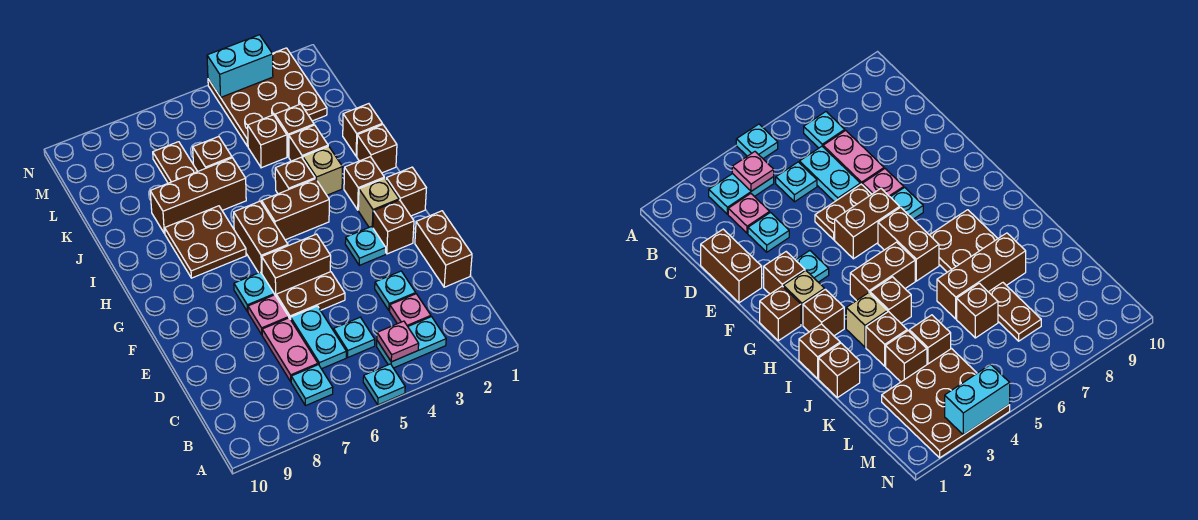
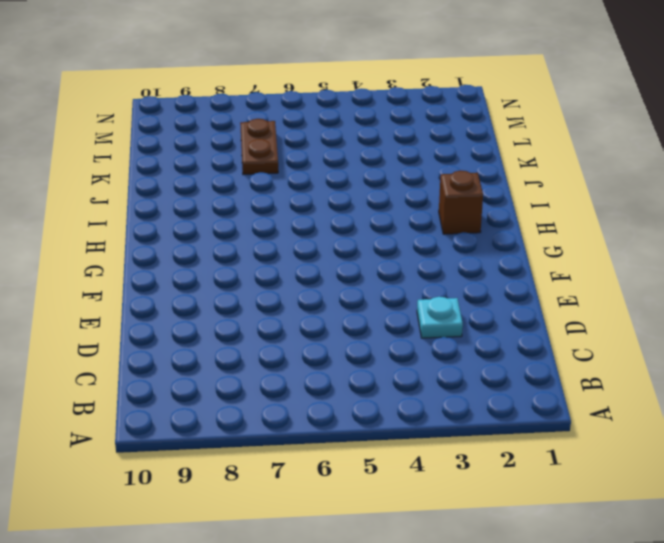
none -> cyan 1x1 plate [363,364,405,405]
none -> cyan 1x2 plate [377,317,446,368]
none -> cyan 1x1 plate [291,365,333,406]
none -> pink 1x1 plate [390,294,431,326]

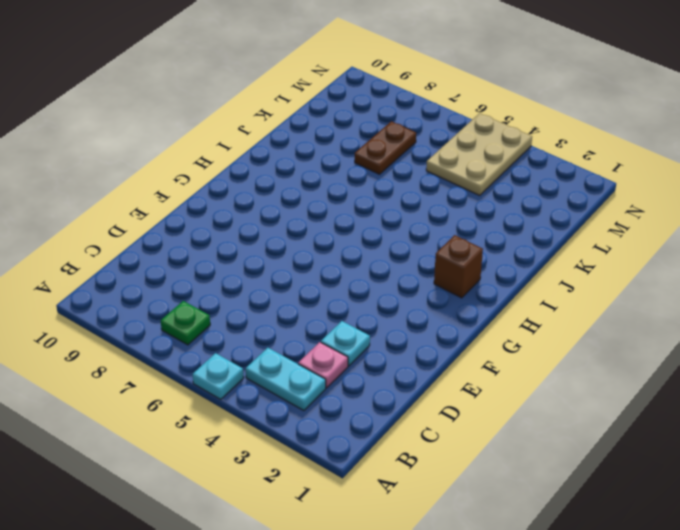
green 1x1 plate [161,301,210,345] -> cyan 1x1 plate [291,365,333,406]
tan 2x3 plate [426,113,532,195] -> brown 3x3 plate [208,48,327,146]
none -> cyan 1x1 plate [334,317,375,357]
none -> cyan 1x2 plate [291,306,346,369]
none -> pink 1x2 plate [262,318,318,381]
none -> brown 1x2 brick [415,211,472,287]

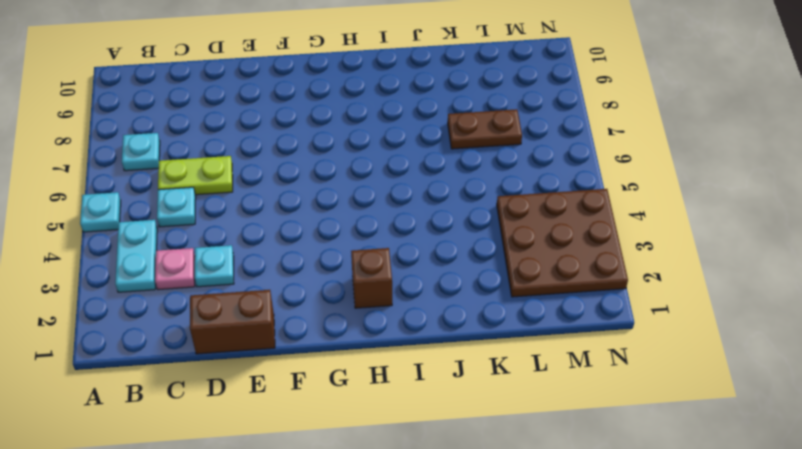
lime 1x2 plate [158,156,233,195] -> cyan 1x2 plate [291,306,346,369]
none -> pink 1x2 plate [262,318,318,381]
none -> brown 1x2 plate [276,272,345,319]
none -> pink 1x1 plate [248,295,289,335]
none -> brown 1x1 brick [373,200,414,254]

